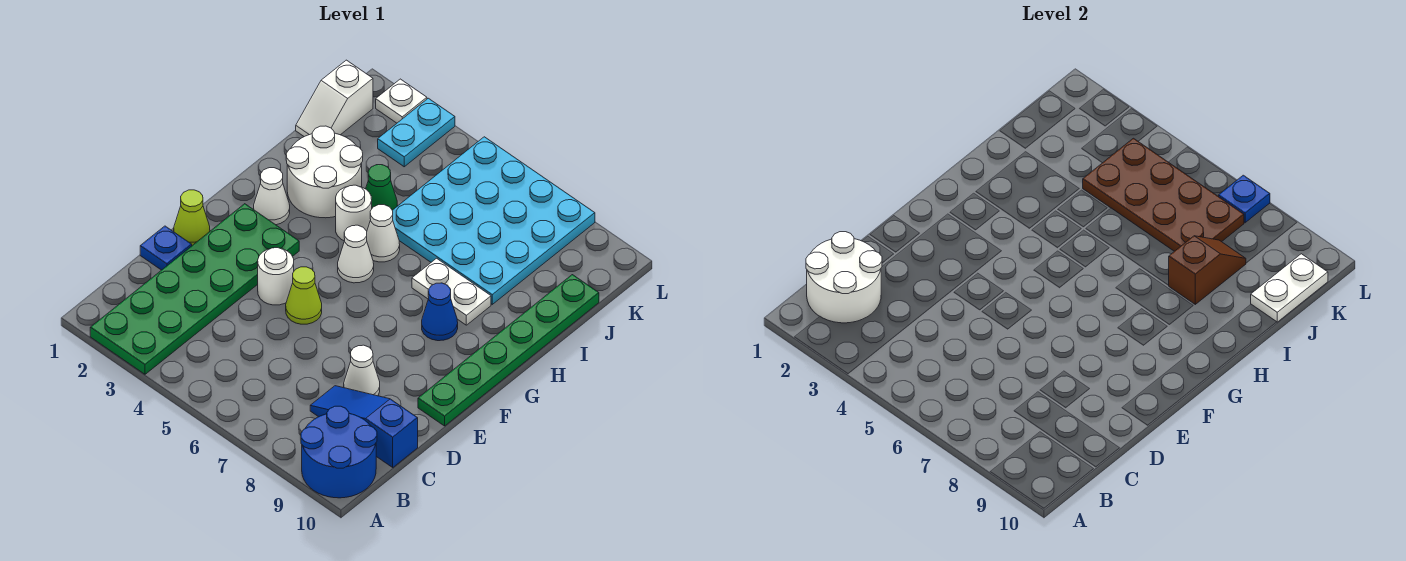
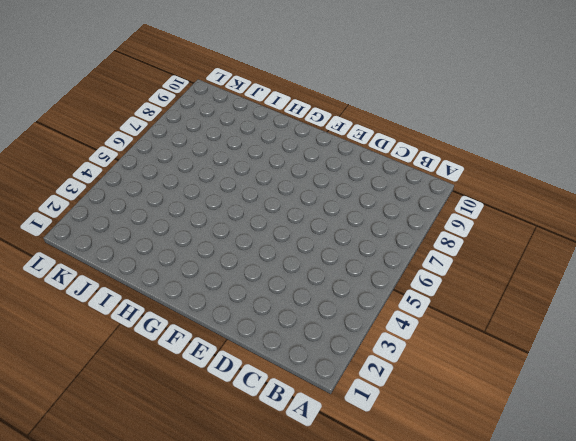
none -> green 2x6 plate [90,204,299,374]
none -> blue 2x2 round brick [301,406,377,498]
none -> blue 1x3 slope [310,386,418,467]

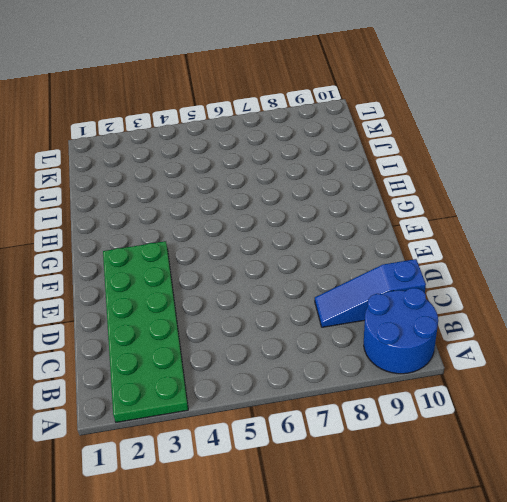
none -> blue 1x1 plate [140,226,192,270]
none -> white 1x1 cone [344,345,380,396]
none -> lime 1x1 cone [174,190,210,245]

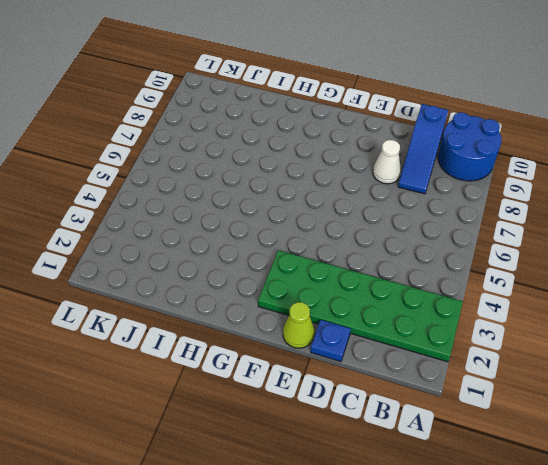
none -> white 1x1 round brick [258,248,294,305]
none -> lime 1x1 cone [286,267,322,324]
none -> green 1x6 plate [418,275,599,426]

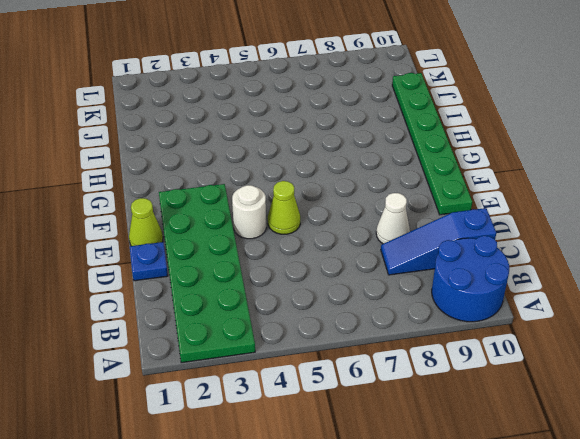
none -> white 1x1 cone [254,168,290,225]
none -> white 1x1 cone [338,225,374,283]
none -> blue 1x1 cone [422,283,458,341]

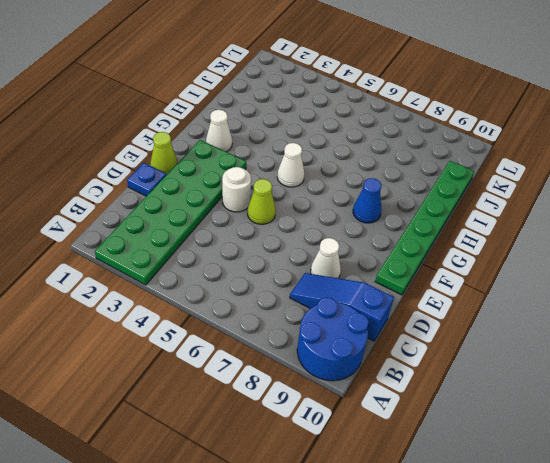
none -> white 2x2 round brick [286,126,363,218]
none -> white 1x1 round brick [336,185,372,241]
none -> white 1x1 cone [367,205,400,262]

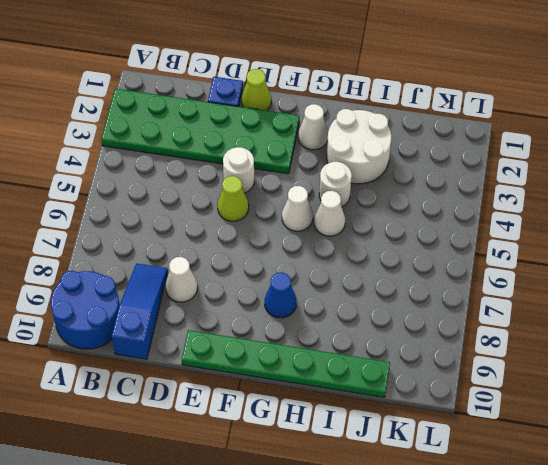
none -> white 1x2 plate [412,258,491,325]
none -> green 1x1 cone [366,165,397,210]
none -> cyan 4x4 plate [392,137,595,304]

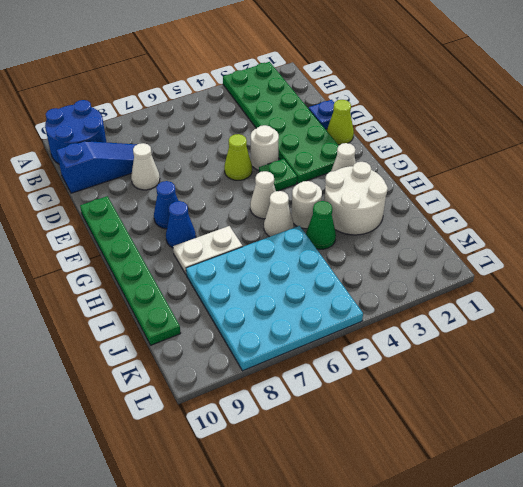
green 1x1 plate [259,159,297,191] -> none
blue 1x1 cone [154,181,178,229] -> none
none -> white 1x2 slope [296,60,373,137]
none -> cyan 1x2 plate [378,98,455,167]
none -> white 1x1 plate [376,79,427,123]

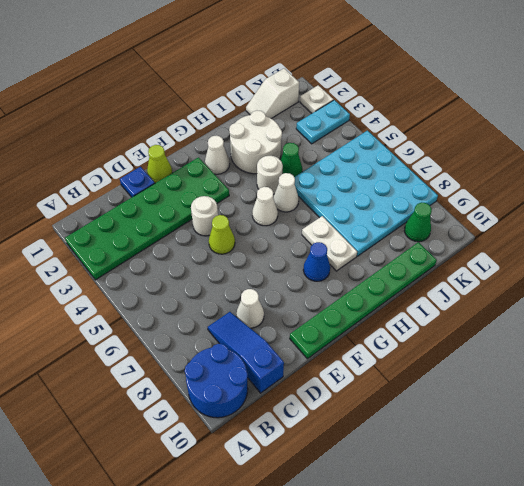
green 1x1 cone [404,203,432,242] -> none
none -> white 2x2 round brick [806,232,882,323]
none -> brown 1x2 slope [1168,236,1246,304]
none -> brown 2x4 plate [1083,138,1244,251]

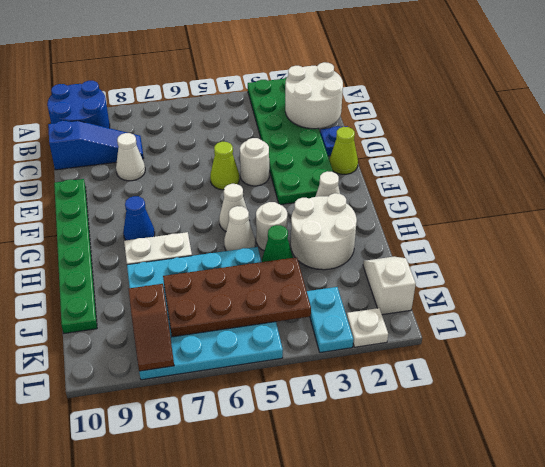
brown 1x2 slope [128,284,174,371] -> brown 1x2 slope moved to [1168,236,1246,304]
none -> white 1x2 plate [1251,254,1328,322]
none -> blue 1x1 plate [1219,175,1270,223]

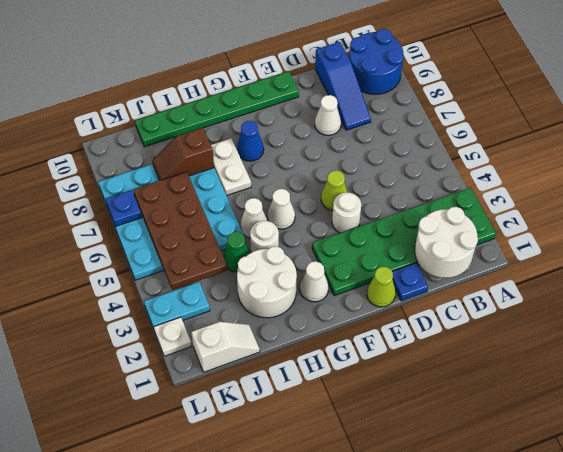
none -> white 1x2 plate [1251,254,1328,322]

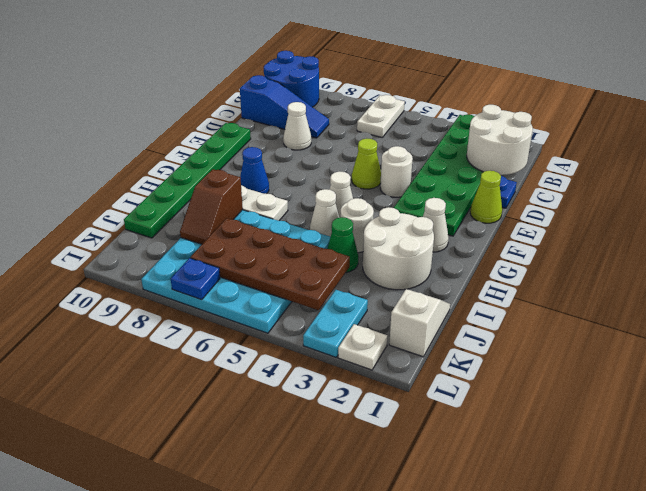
white 1x2 plate [357,95,405,137] -> white 1x2 plate moved to [1251,254,1328,322]

